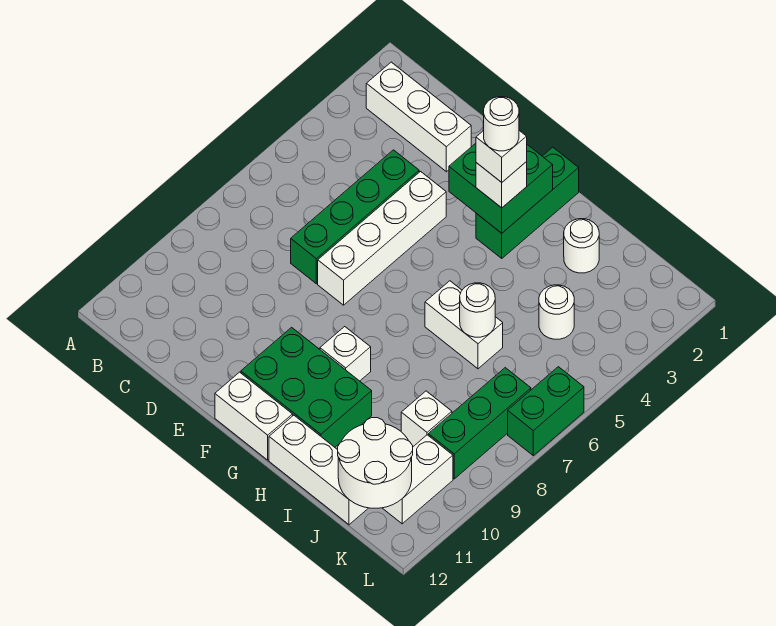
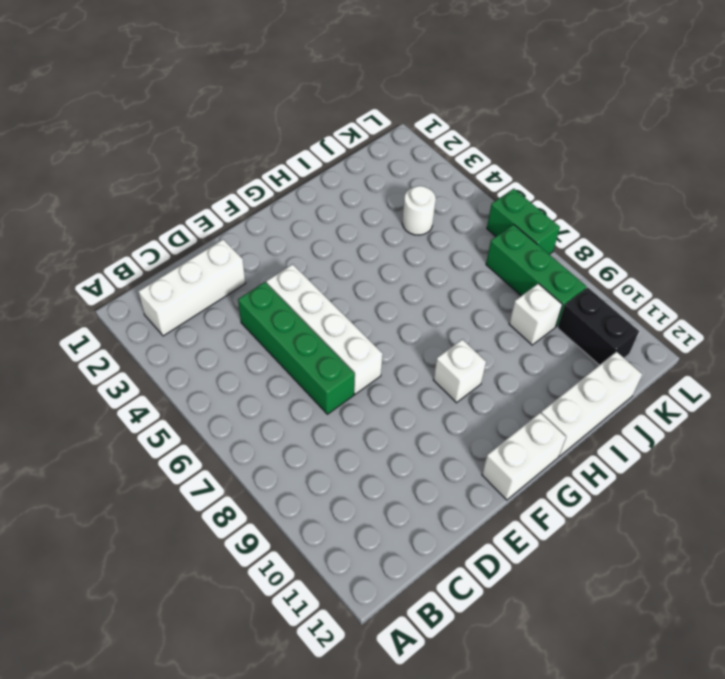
black 1x2 brick [558,288,639,365] -> white 1x2 brick [383,435,453,524]
none -> green 2x3 brick [241,327,372,447]
none -> green 1x3 brick [476,147,579,258]
none -> white 1x2 brick [425,281,503,369]

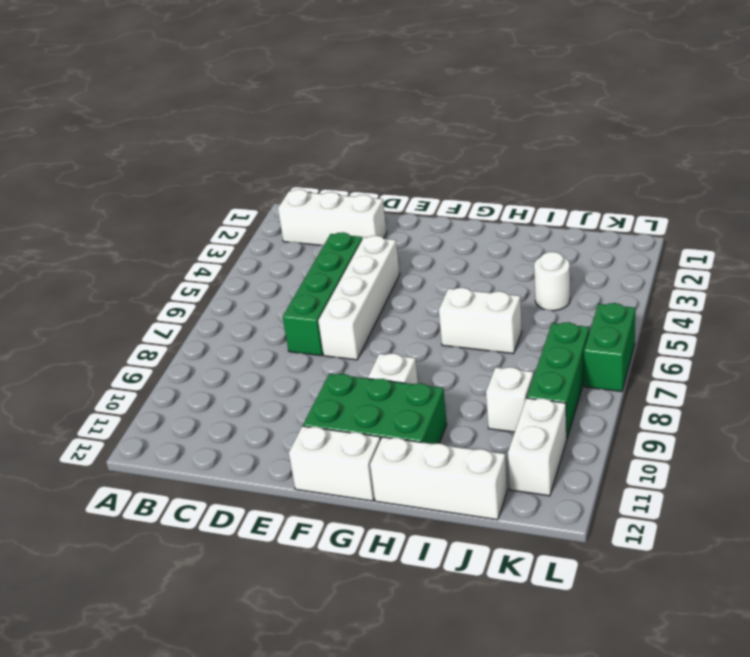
none -> green 1x3 brick [476,147,579,258]
none -> white 1x1 round brick [564,219,599,273]
none -> green 2x2 brick [449,143,553,233]

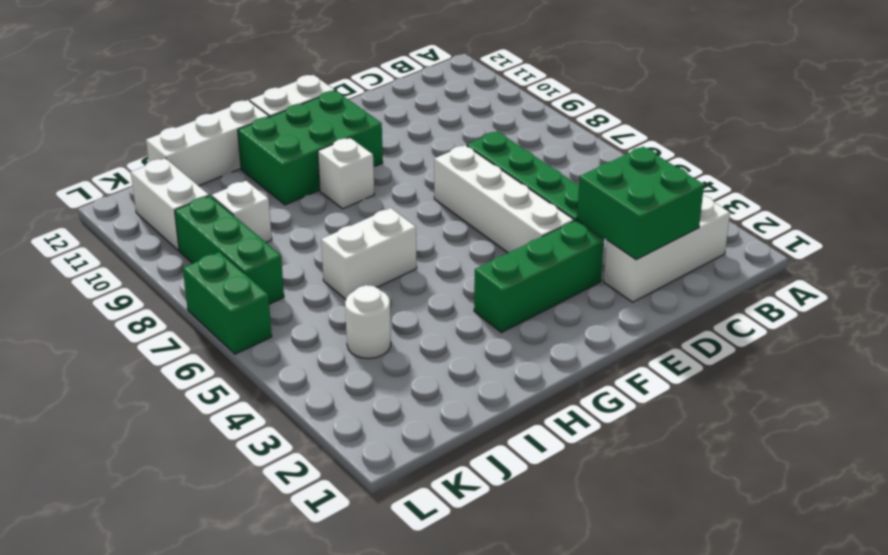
green 2x2 brick [577,147,704,260] -> green 2x2 brick moved to [449,143,553,233]
green 1x3 brick [474,221,604,333] -> green 1x3 brick turned to [476,147,579,258]
none -> white 1x1 round brick [564,219,599,273]
none -> white 1x1 round brick [460,283,495,337]
none -> white 2x2 round brick [338,418,413,508]

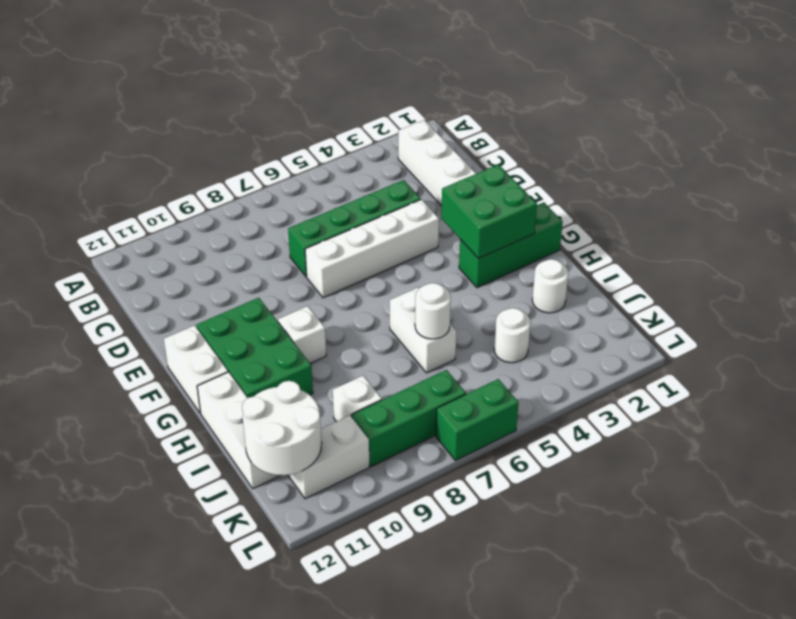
none -> white 1x1 brick [476,162,527,208]
none -> white 1x1 brick [476,131,527,182]
none -> white 1x1 round brick [484,97,519,151]

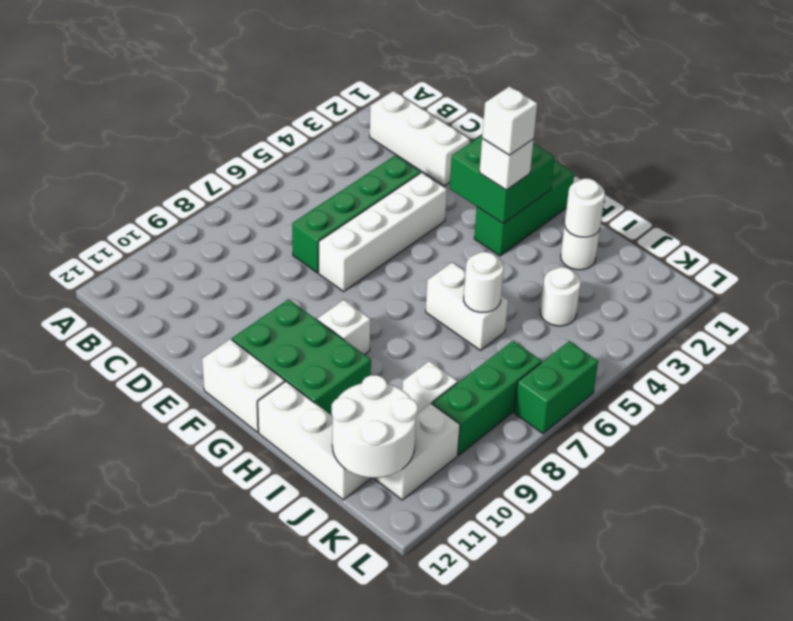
white 1x1 round brick [565,179,605,237] -> white 1x1 round brick moved to [484,97,519,151]

